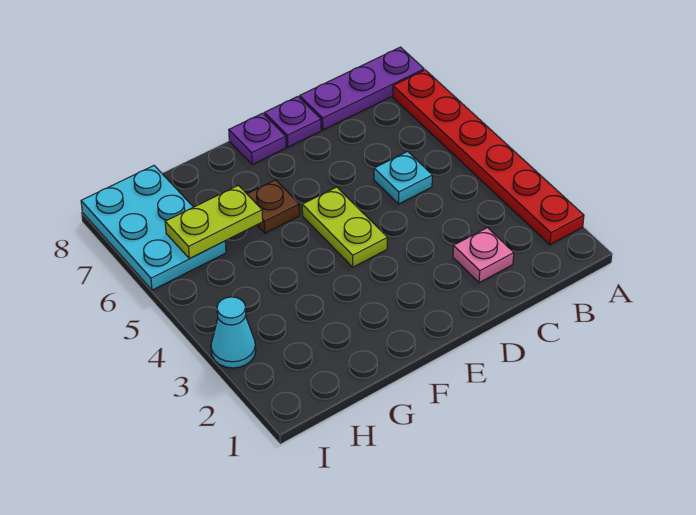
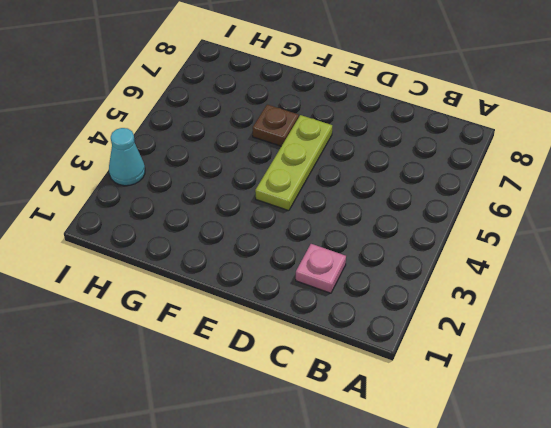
lime 1x3 plate [255,115,332,211] -> lime 1x2 plate [302,187,387,267]
none -> red 1x6 plate [393,70,584,245]
none -> purple 1x3 plate [300,47,424,130]

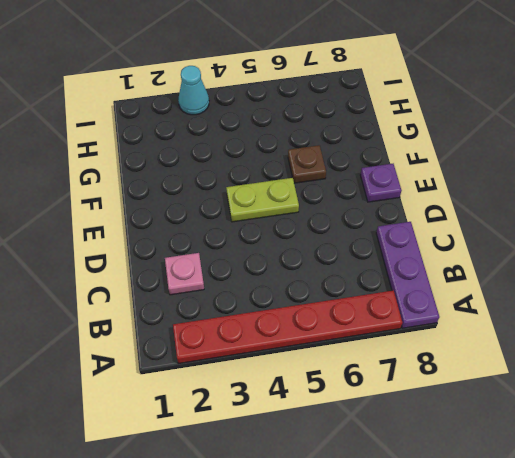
none -> cyan 1x1 plate [374,152,432,204]
none -> purple 1x1 plate [264,97,321,147]

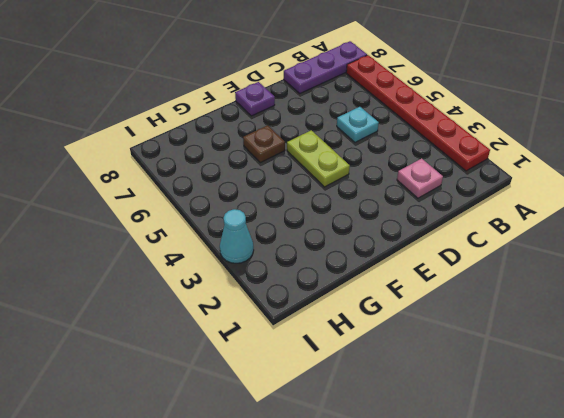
none -> purple 1x1 plate [264,97,321,147]
none -> cyan 2x3 plate [81,166,226,290]

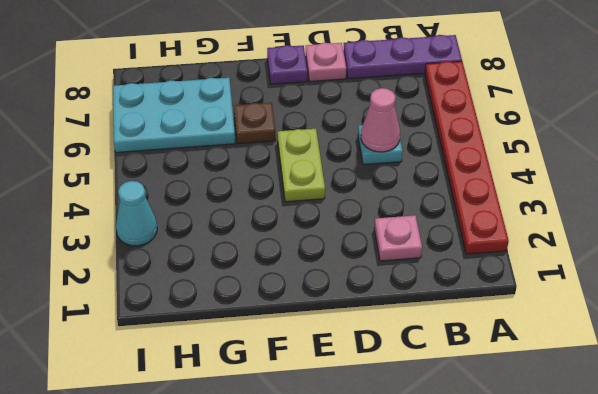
pink 1x1 cone [361,88,400,152] -> none
pink 1x1 plate [305,43,346,81] -> purple 1x1 plate [264,97,321,147]
cyan 2x3 plate [113,78,235,152] -> cyan 2x3 plate turned to [81,166,226,290]
none -> lime 1x2 plate [165,185,263,258]

